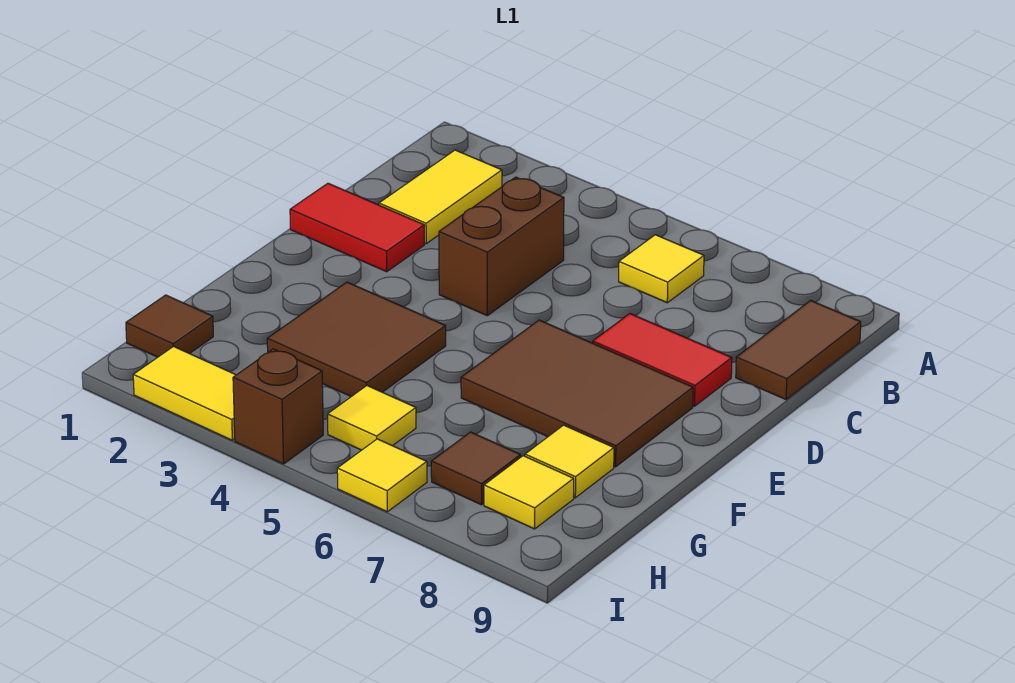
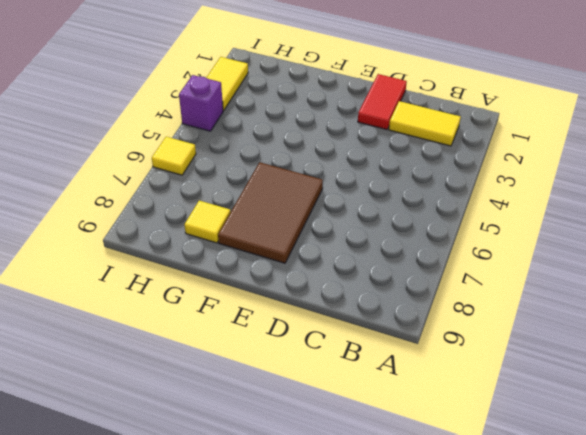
purple 1x1 brick [179,75,223,131] -> brown 1x1 brick [233,349,323,464]
none -> yellow 1x1 tile [619,235,704,303]
none -> brown 1x2 tile [736,300,861,399]
none -> brown 1x2 brick [439,177,564,316]

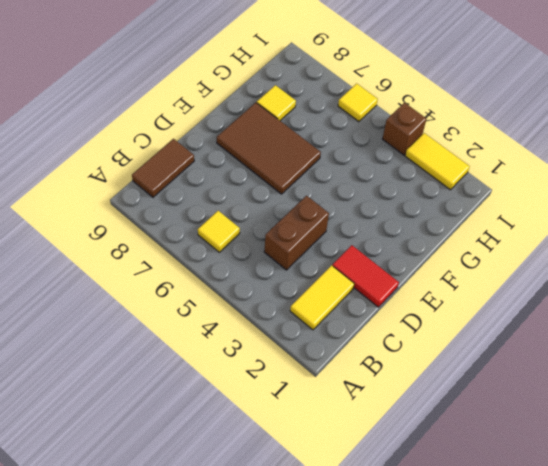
none -> red 1x2 tile [593,314,732,406]
none -> brown 2x2 tile [267,282,446,397]
none -> brown 1x1 tile [126,295,213,357]

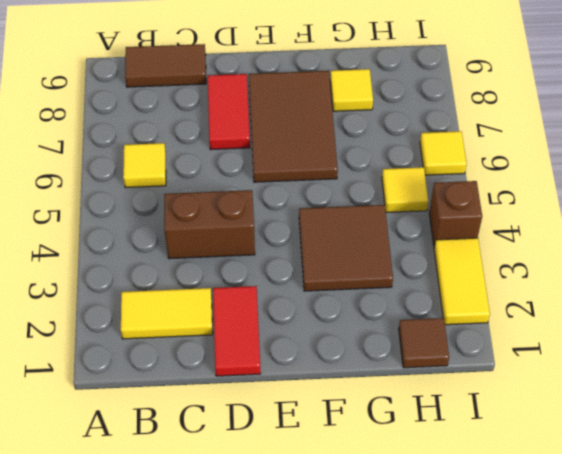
none -> brown 1x1 tile [431,432,521,505]
none -> yellow 1x1 tile [484,456,574,529]

